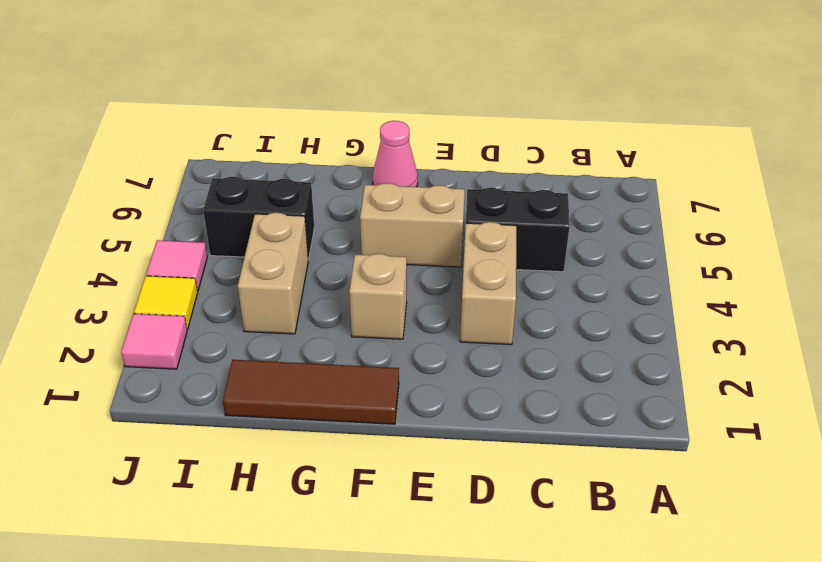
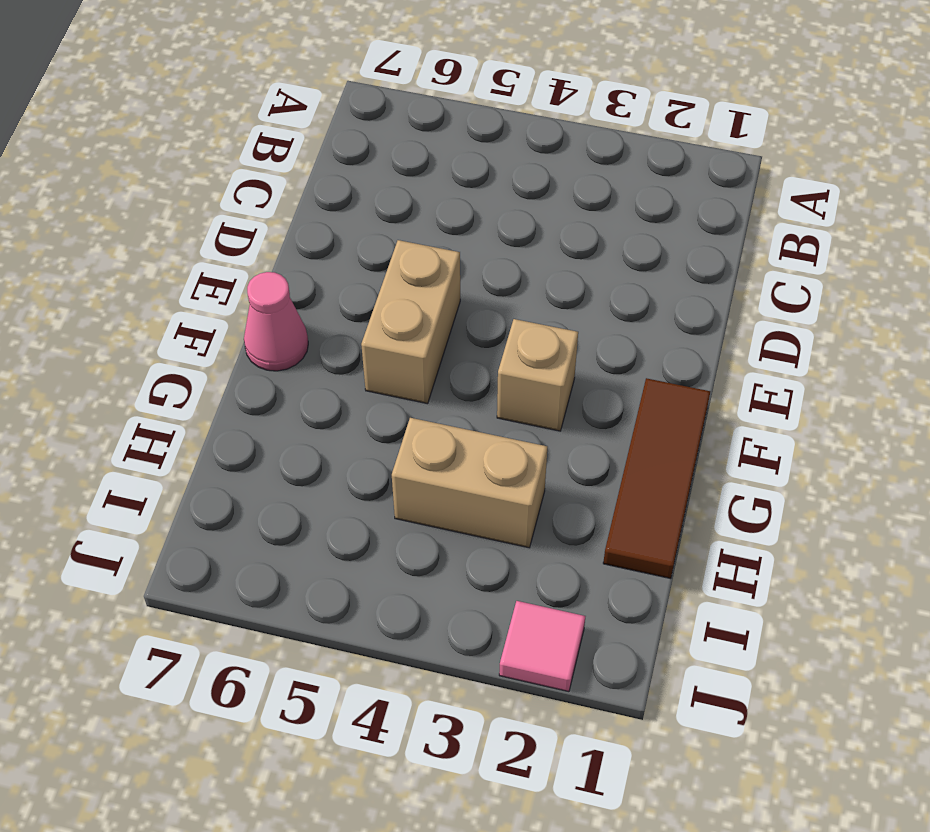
none -> black 1x2 brick [466,188,570,272]
none -> tan 1x2 brick [460,222,516,345]

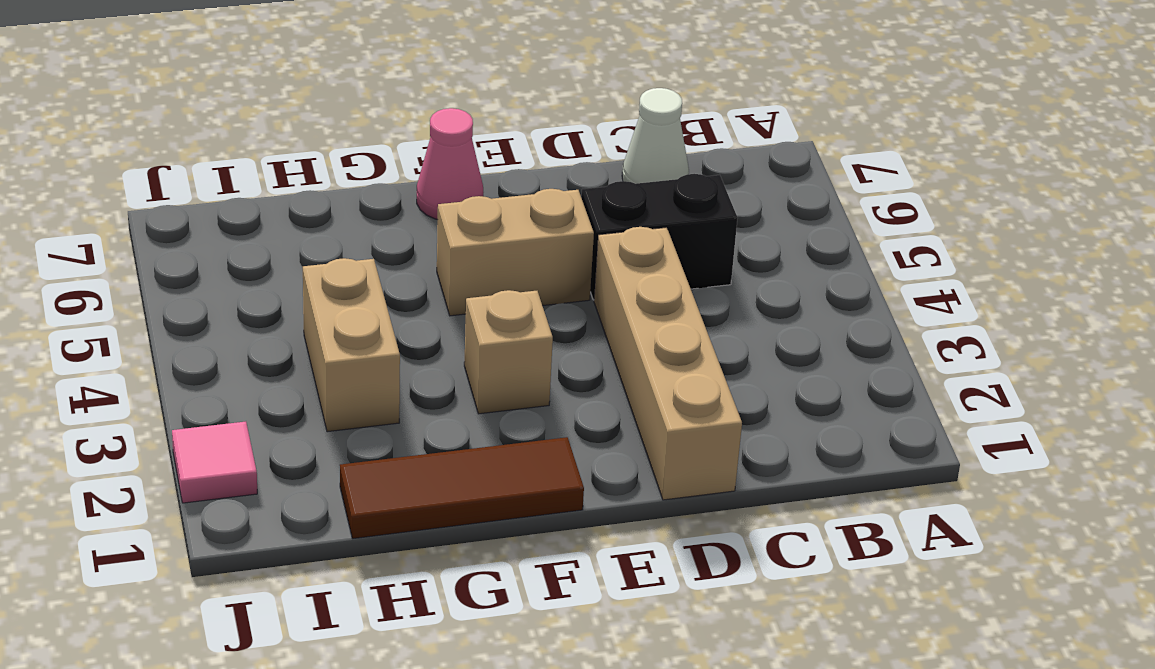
white 1x1 cone [622,88,689,184] -> none
tan 1x4 brick [594,227,742,500] -> tan 1x2 brick [460,222,516,345]
none -> black 1x2 brick [203,177,314,260]
none -> yellow 1x1 tile [134,276,198,329]

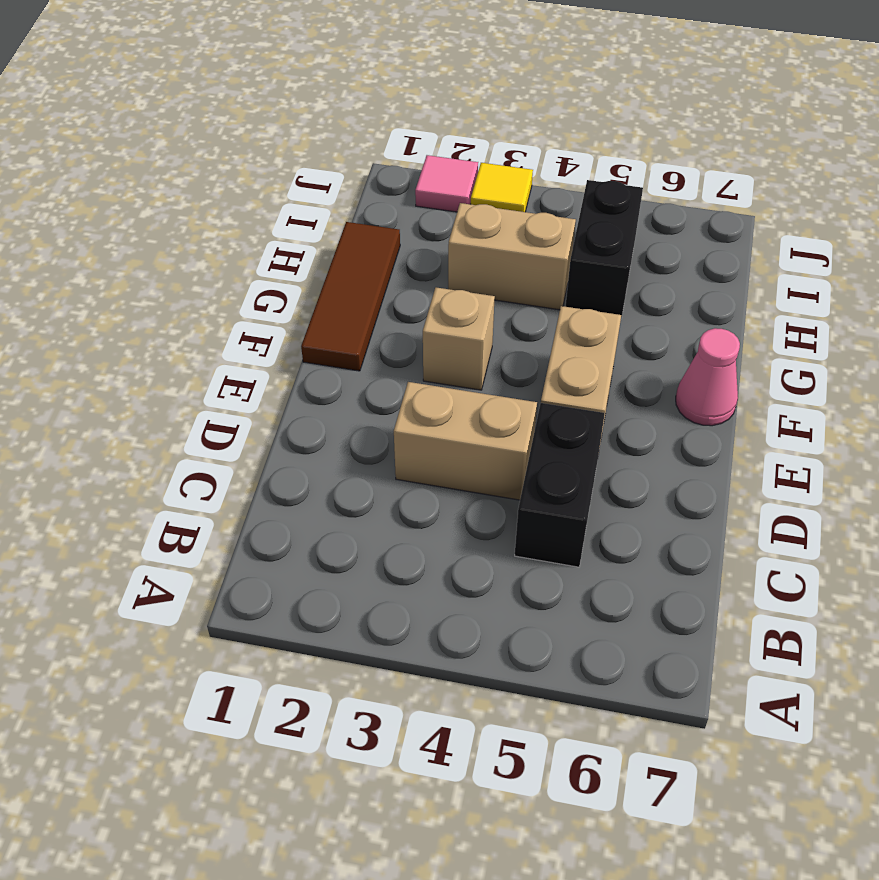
none -> pink 1x1 tile [146,240,207,291]

